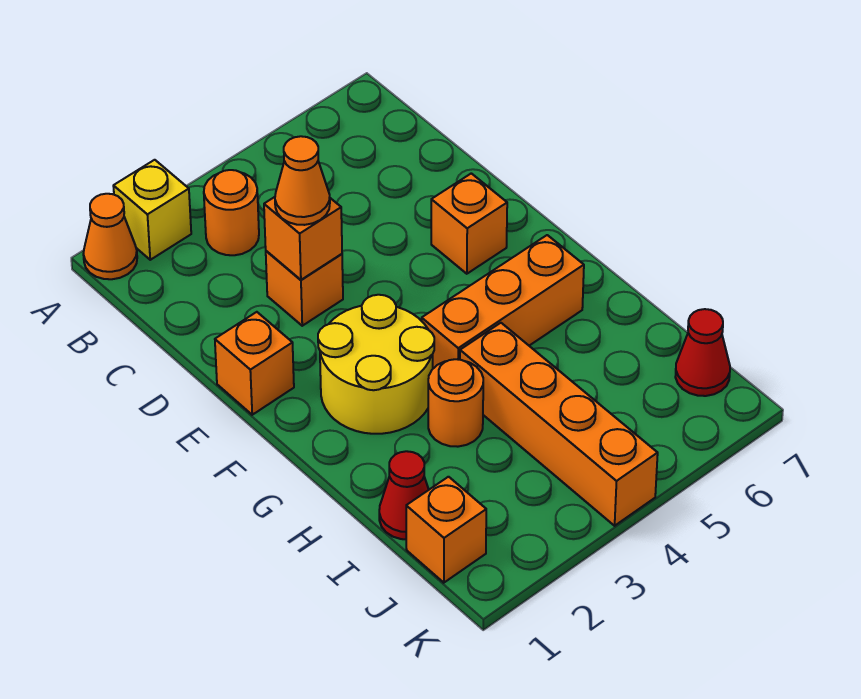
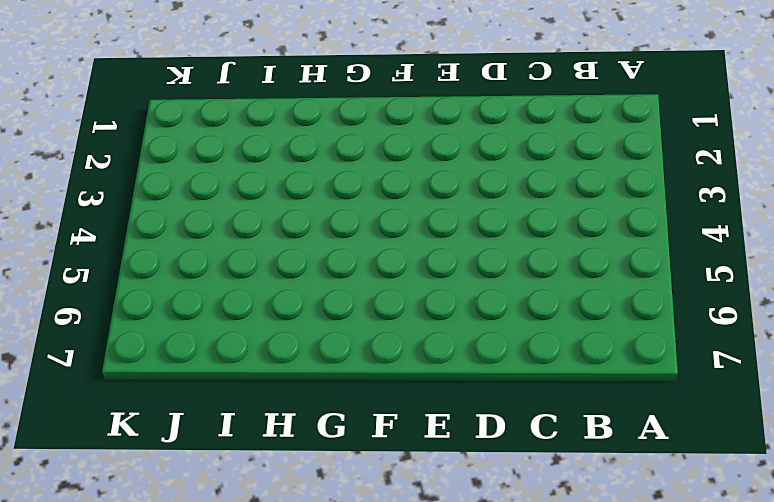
none -> orange 1x1 cone [83,194,137,279]
none -> yellow 1x1 brick [113,160,191,260]
none -> orange 1x1 round brick [204,170,259,255]

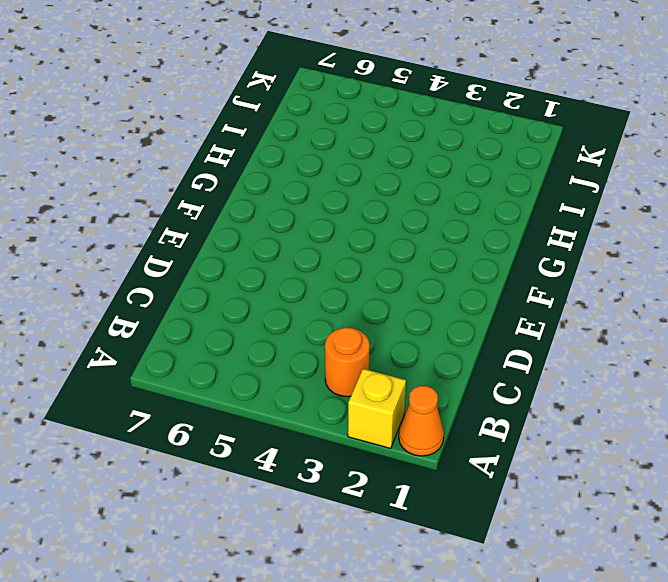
none -> orange 1x1 brick [266,251,343,326]
none -> orange 1x1 brick [215,312,294,415]
none -> orange 1x1 brick [431,173,507,274]

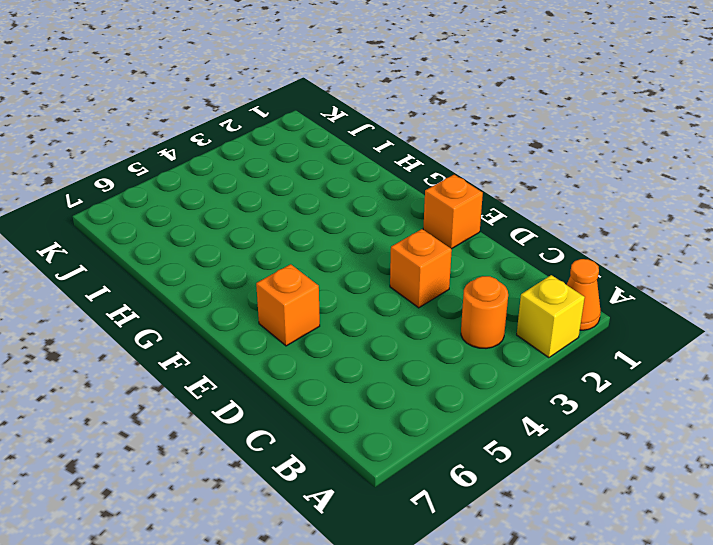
none -> yellow 2x2 round brick [318,295,434,434]
none -> orange 1x3 brick [422,235,584,368]
none -> orange 1x1 round brick [428,359,483,447]

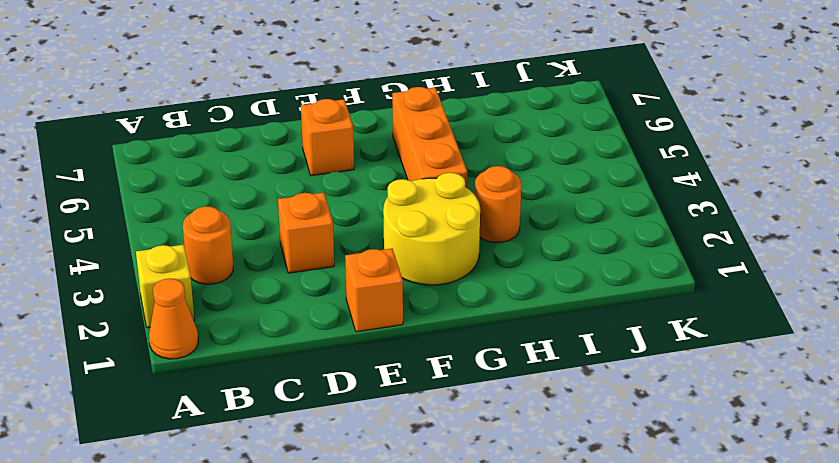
none -> orange 1x4 brick [460,323,658,526]
none -> red 1x1 cone [379,451,429,539]
none -> orange 1x1 brick [406,477,486,583]

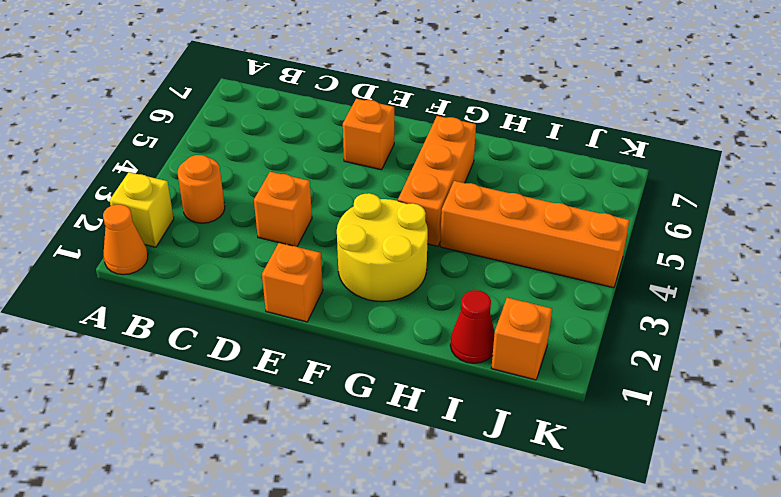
none -> orange 1x1 round brick [428,359,483,447]
none -> red 1x1 cone [675,309,730,396]
none -> orange 1x1 brick [264,197,342,280]

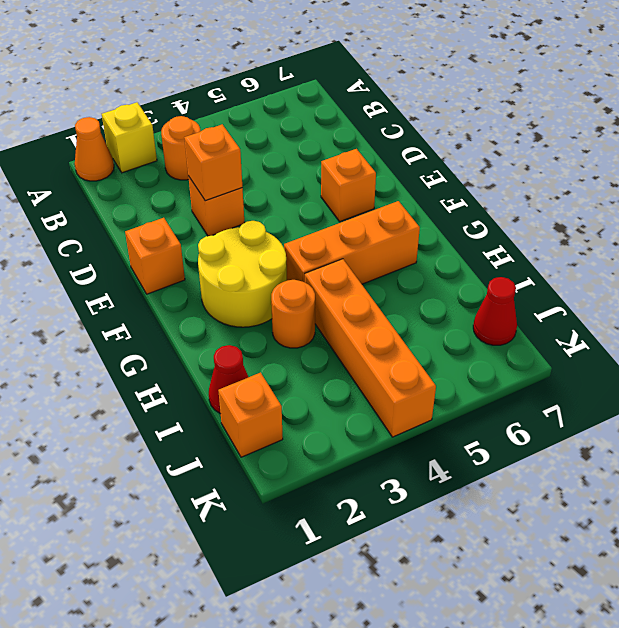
none -> orange 1x1 cone [275,136,330,225]

